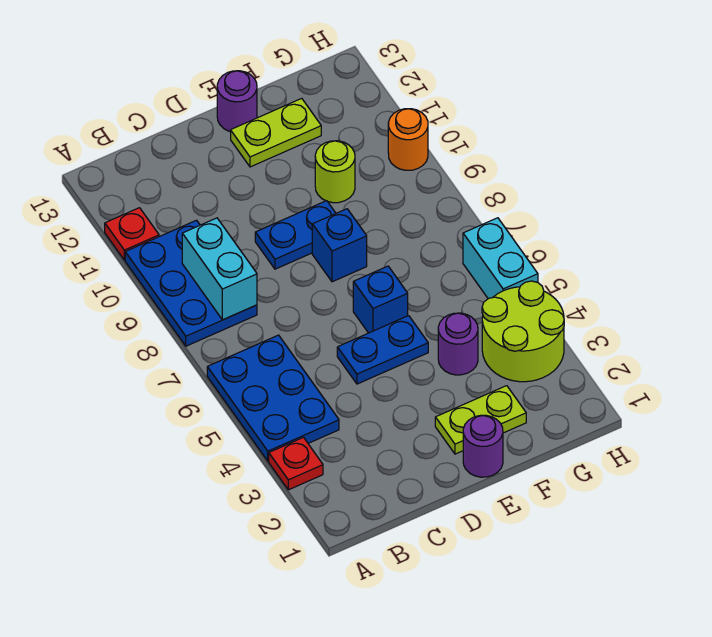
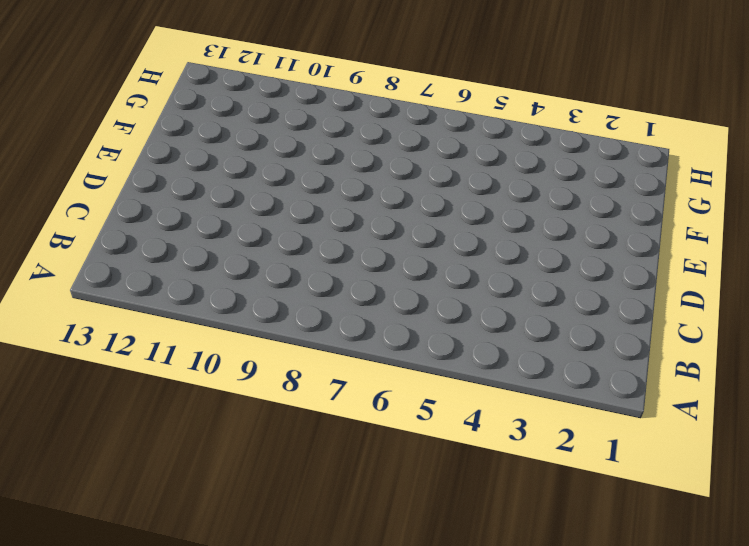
none -> red 1x1 plate [269,437,323,490]
none -> blue 2x3 plate [207,335,339,461]
none -> blue 2x3 plate [125,220,257,346]

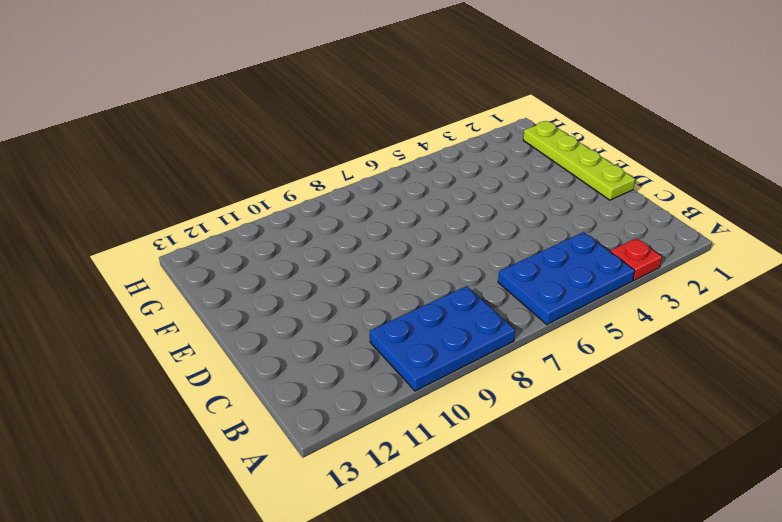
lime 1x4 plate [523,121,635,200] -> purple 1x1 round brick [463,415,503,477]
none -> red 1x1 plate [105,208,159,260]
none -> blue 1x2 plate [337,316,428,384]
none -> blue 1x2 plate [255,201,336,269]

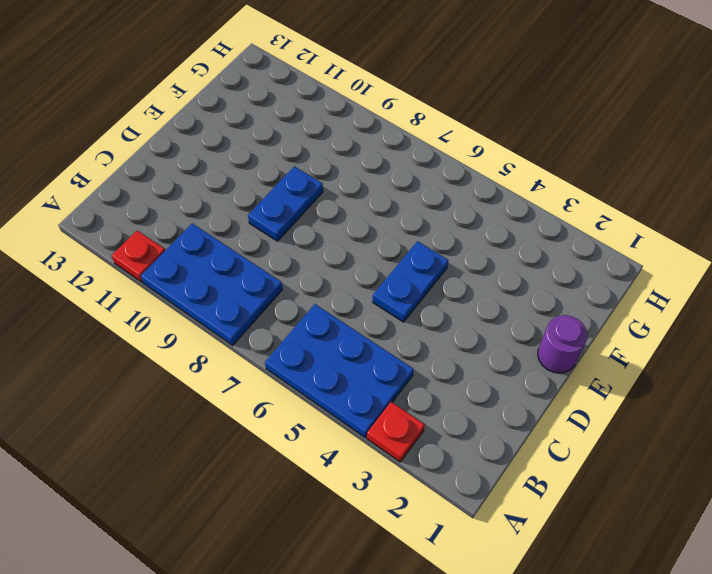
none -> lime 1x2 plate [435,386,526,454]
none -> blue 1x1 brick [353,266,408,333]
none -> blue 1x1 brick [312,209,367,282]

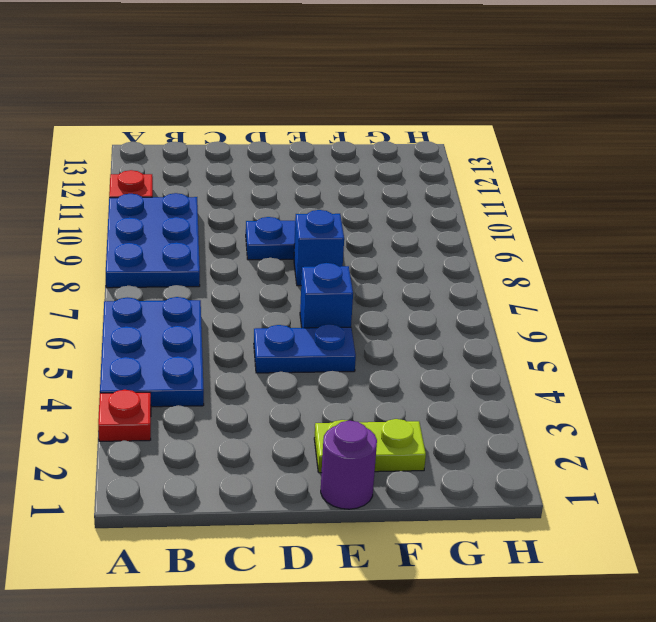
none -> lime 1x2 plate [231,98,321,167]
none -> purple 1x1 round brick [217,71,257,132]
none -> purple 1x1 round brick [438,313,478,375]

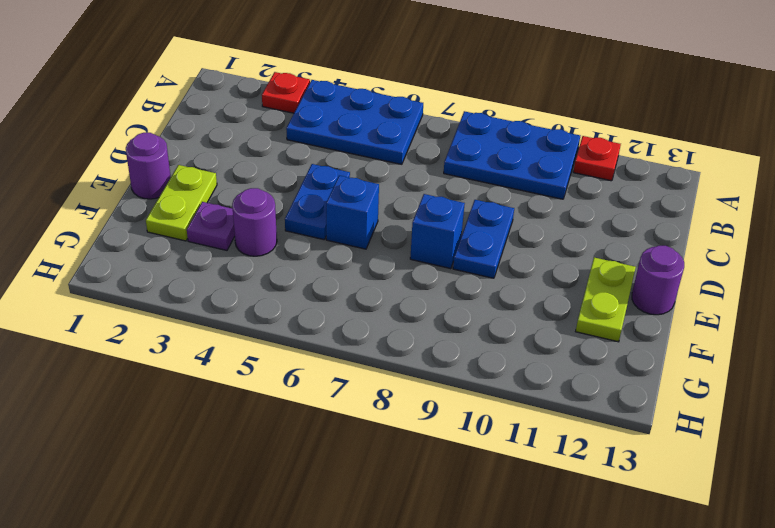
purple 1x1 plate [187,202,235,250] -> none
none -> lime 1x1 round brick [315,141,355,203]
none -> lime 2x2 round brick [482,281,564,382]
none -> cyan 1x2 brick [463,218,538,298]

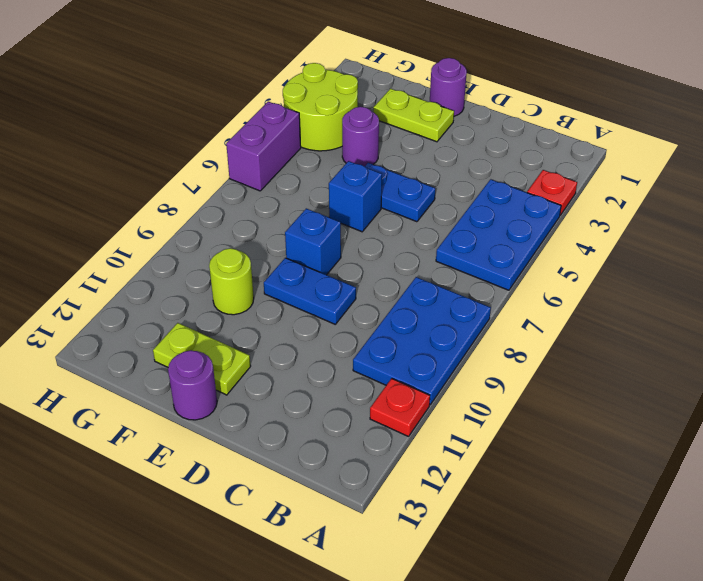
purple 1x2 brick [226,102,301,191] -> cyan 1x2 brick [463,218,538,298]
none -> orange 1x1 round brick [388,109,428,170]
none -> cyan 1x2 brick [182,218,257,320]

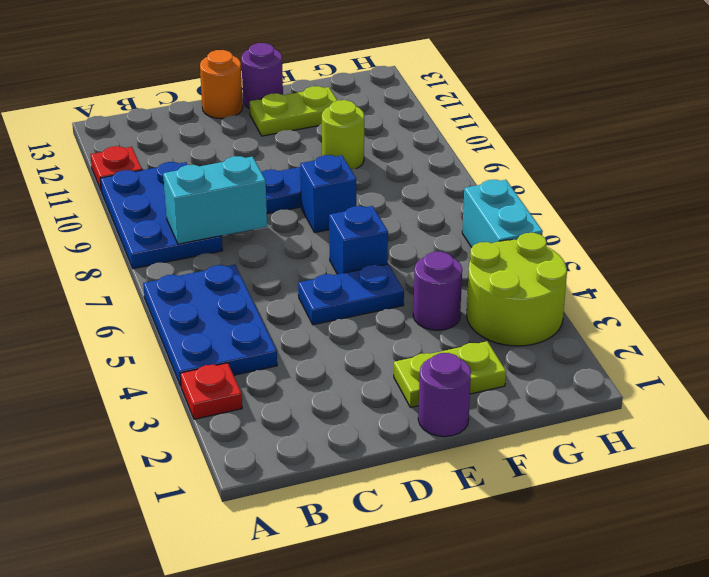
cyan 1x2 brick [163,156,267,244] -> cyan 1x2 brick turned to [182,218,257,320]
orange 1x1 round brick [200,50,243,119] -> orange 1x1 round brick moved to [388,109,428,170]

